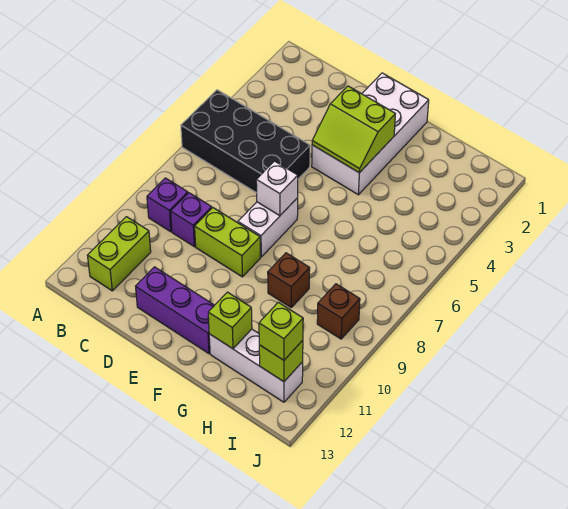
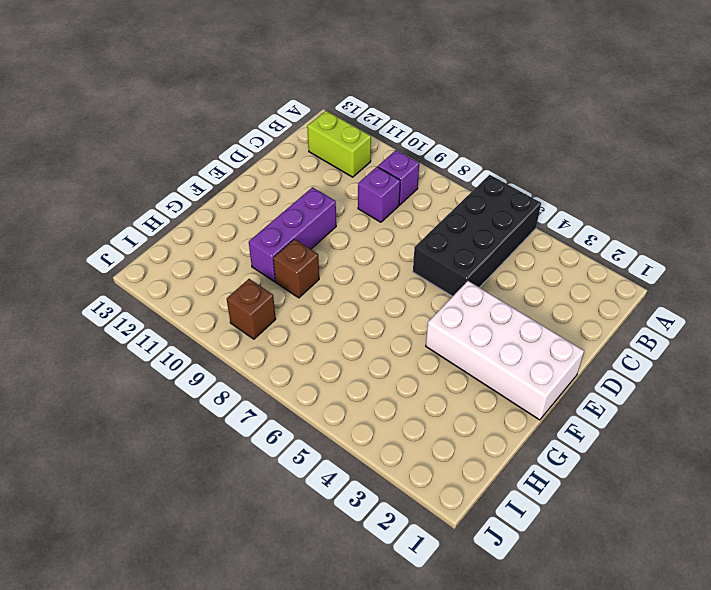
purple 1x3 brick [249,187,336,282] -> purple 1x3 brick moved to [135,267,214,354]
none -> lime 1x2 brick [195,208,260,277]
none -> white 1x2 brick [238,198,298,257]
none -> white 1x3 brick [209,329,303,402]

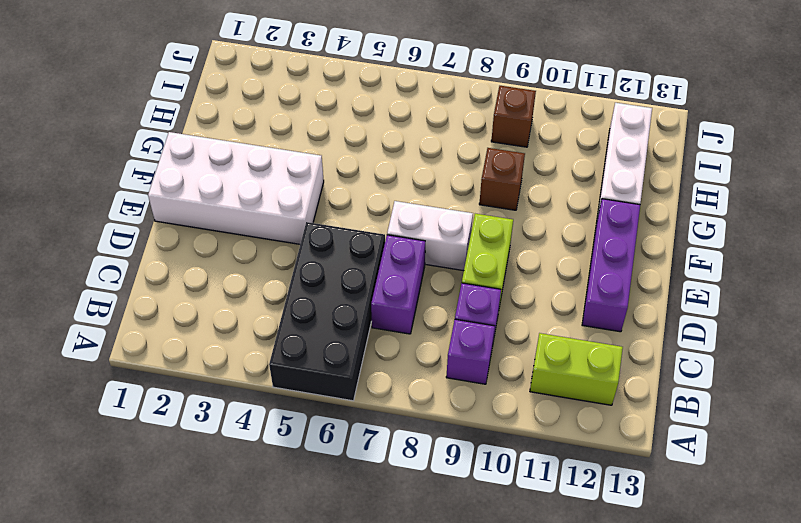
purple 1x2 brick [371,235,425,334] -> none
none -> lime 2x2 slope [312,86,395,173]
none -> white 1x1 brick [256,161,298,216]
none -> lime 1x1 brick [208,292,252,349]

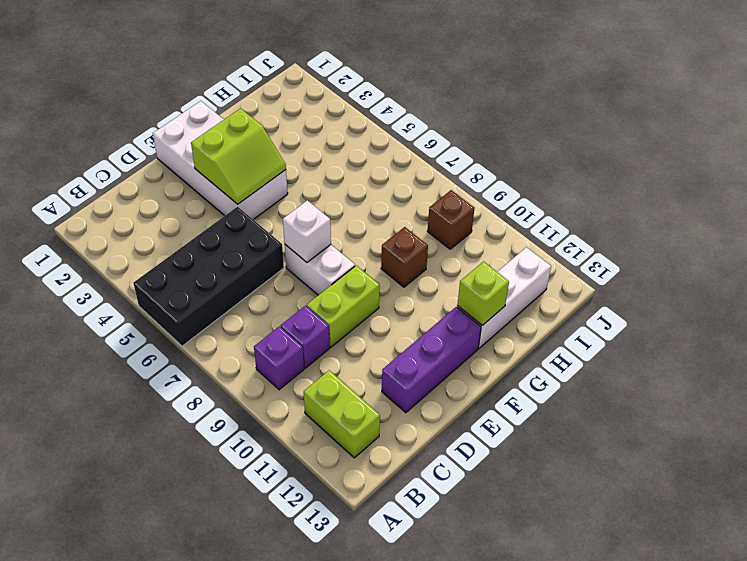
none -> lime 1x1 brick [259,340,303,382]
none -> lime 1x1 brick [259,302,303,360]

